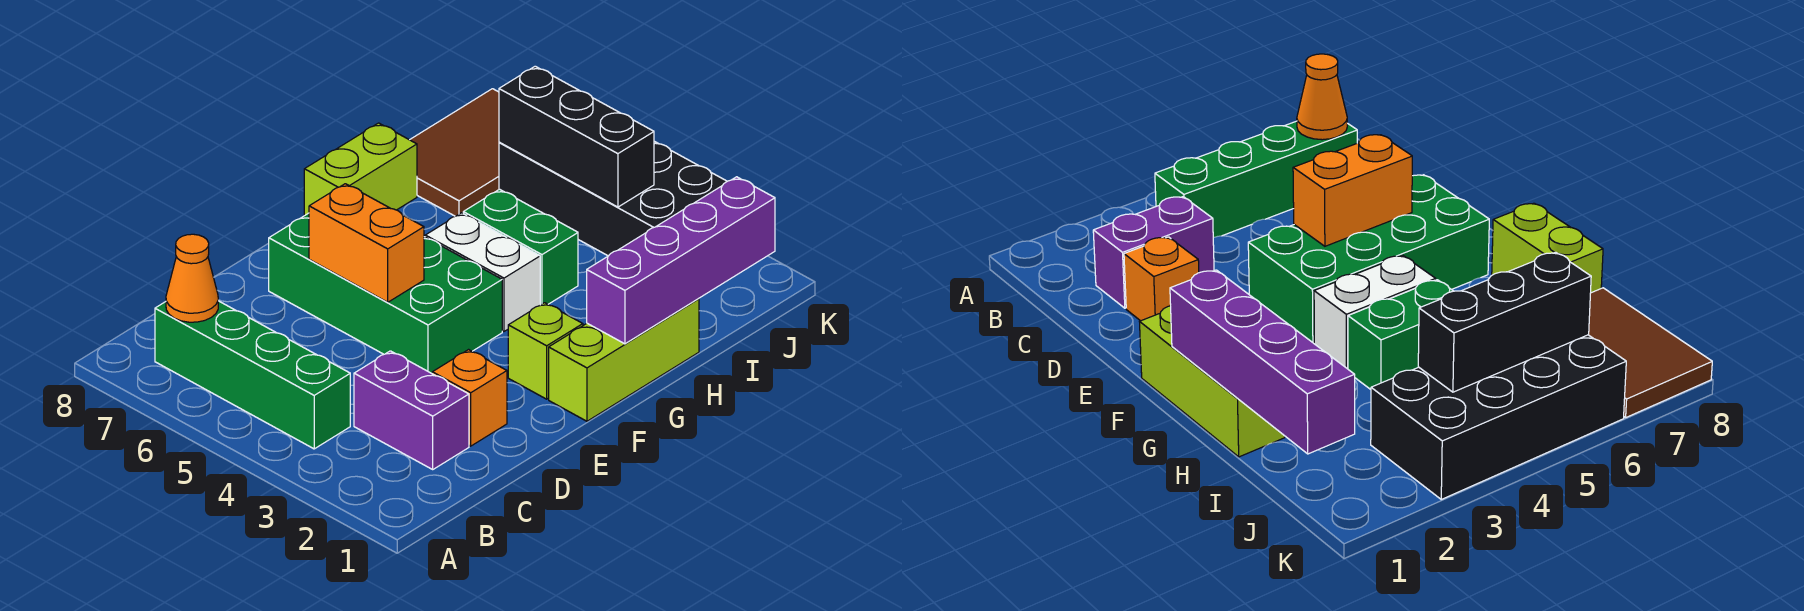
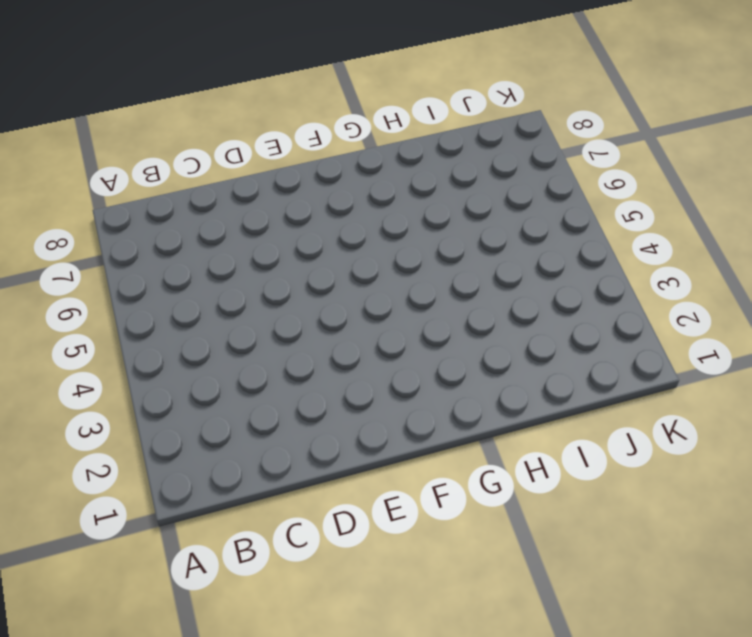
none -> green 1x4 brick [155,301,350,449]
none -> purple 1x2 brick [354,351,469,469]
none -> orange 1x1 brick [432,350,507,446]

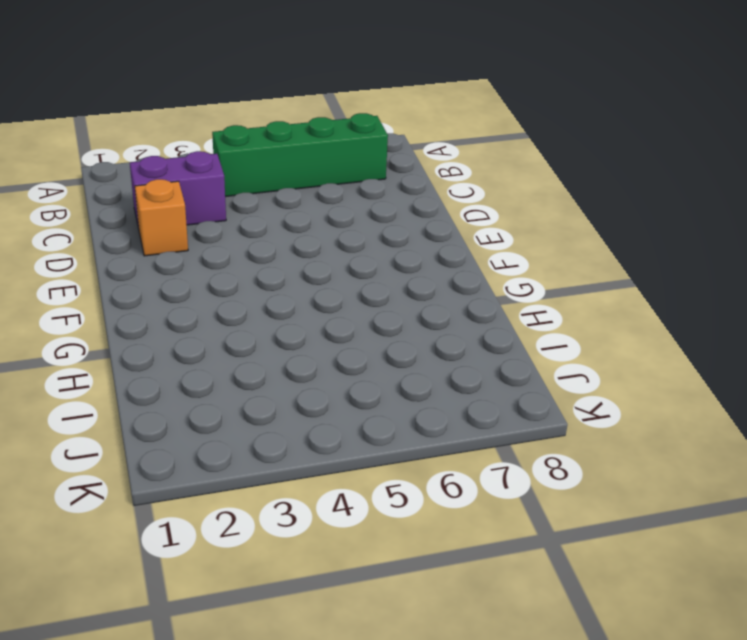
none -> green 2x4 brick [269,213,502,373]
none -> lime 1x3 brick [549,299,699,421]
none -> lime 1x1 brick [508,303,583,399]

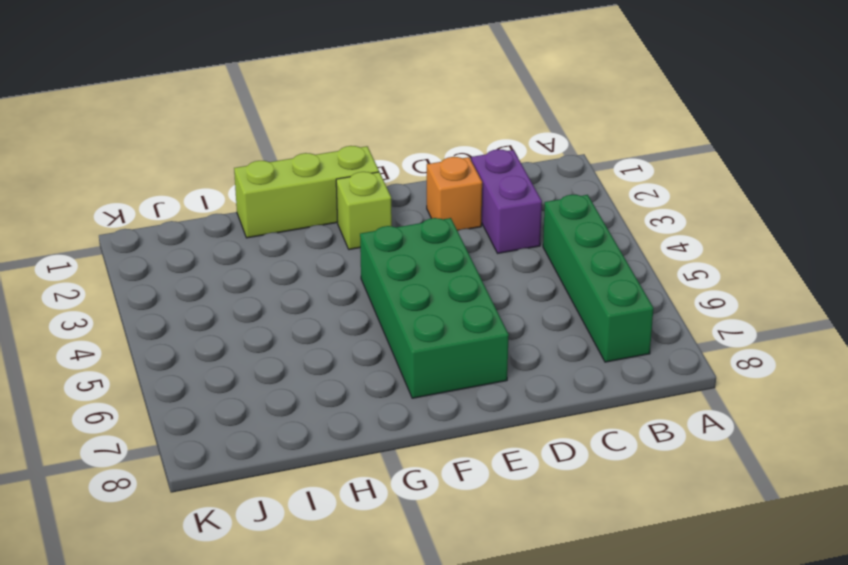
none -> white 1x2 brick [425,213,540,331]
none -> lime 1x2 brick [304,123,417,216]
none -> green 1x2 brick [463,189,578,305]

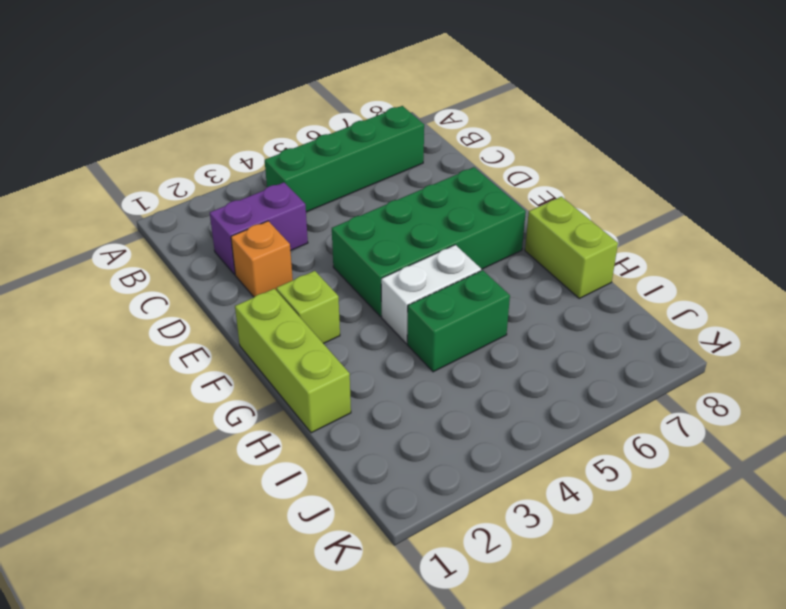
none -> brown 2x3 tile [410,89,499,216]
none -> black 2x4 brick [499,141,727,256]
none -> orange 1x1 cone [166,234,218,322]

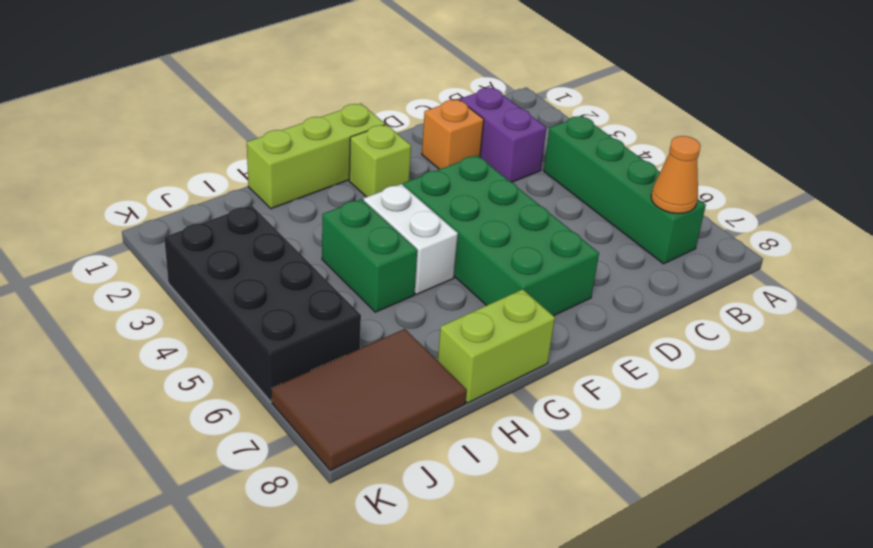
none -> orange 1x2 brick [309,184,424,302]
none -> purple 1x4 brick [587,177,775,344]
none -> black 1x3 brick [499,66,654,207]

